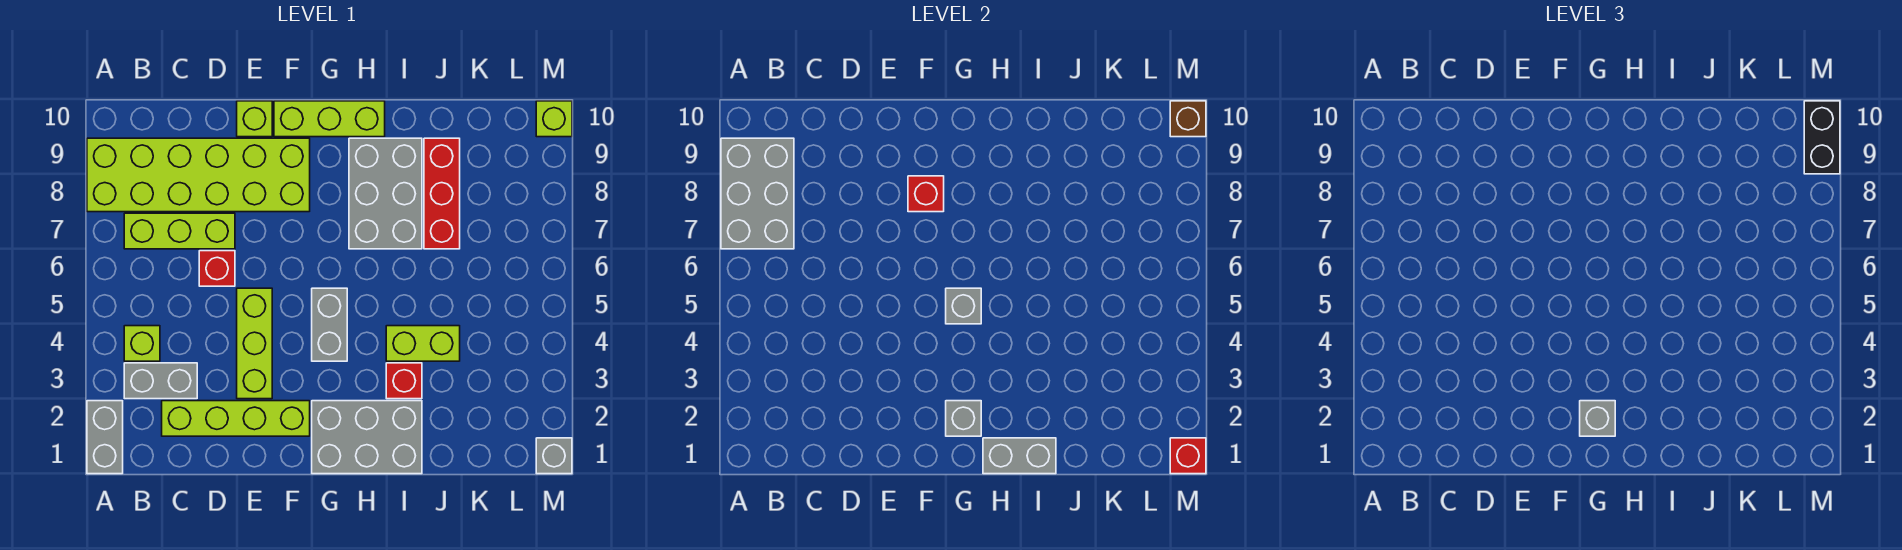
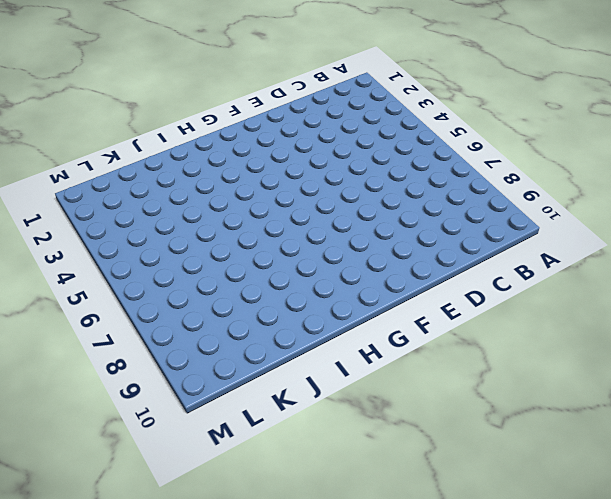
none -> grey 1x2 brick [87,401,123,474]
none -> lime 2x6 brick [87,138,310,212]
none -> grey 1x2 brick [124,363,197,399]

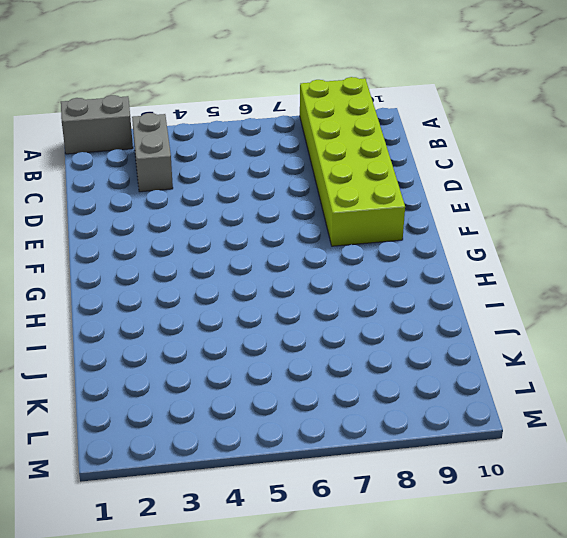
none -> lime 1x1 brick [124,326,160,361]
none -> lime 1x3 brick [124,213,235,249]
none -> lime 1x4 brick [162,401,310,436]

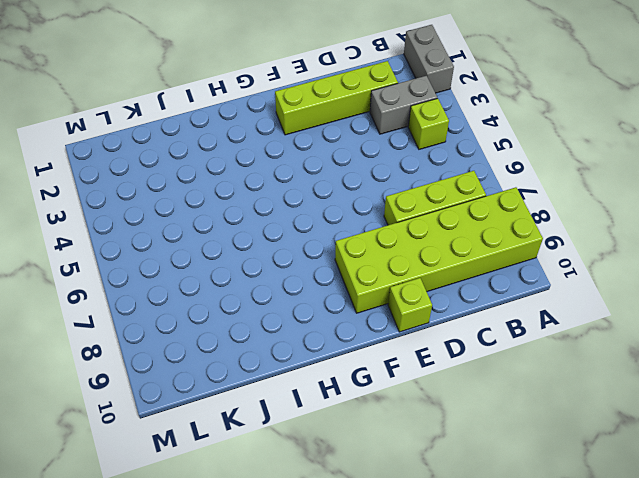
none -> red 1x1 brick [199,251,235,286]
none -> lime 1x3 brick [237,288,272,399]
none -> lime 1x3 brick [274,101,385,137]

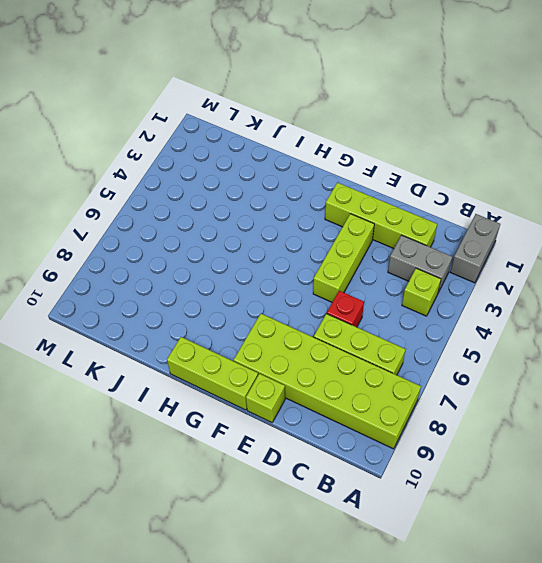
none -> grey 2x3 brick [312,401,422,474]
none -> grey 1x2 brick [312,288,347,361]
none -> grey 2x3 brick [349,138,422,249]

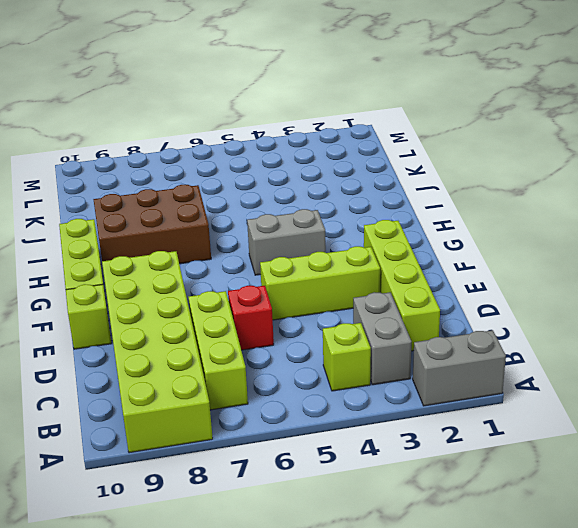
brown 2x3 brick [93,185,211,264] -> grey 2x3 brick [349,138,422,249]
none -> grey 2x3 brick [312,401,422,474]
none -> red 1x1 brick [386,363,422,399]
none -> lime 1x2 brick [386,326,460,361]

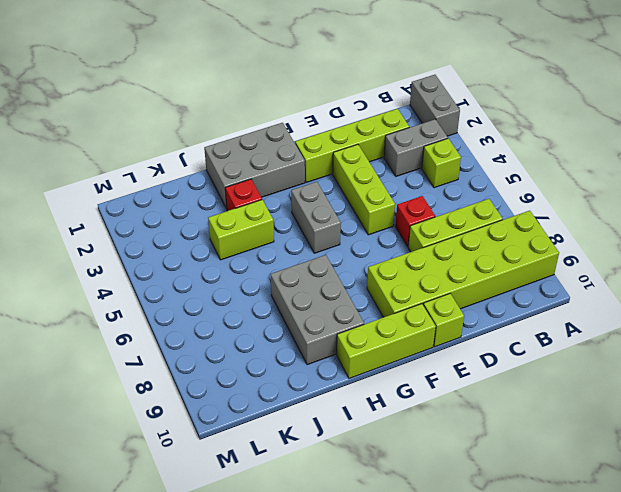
none -> red 1x3 brick [424,138,460,249]
none -> grey 1x1 brick [536,438,572,474]
none -> lime 1x1 brick [536,101,572,137]

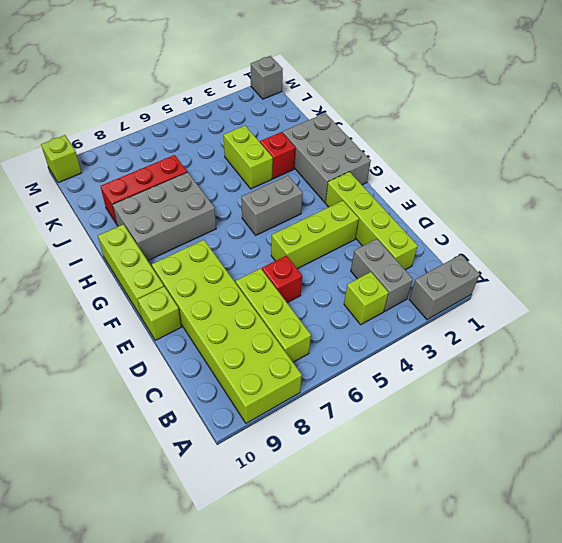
none -> grey 2x3 brick [721,138,794,249]
none -> red 1x1 brick [908,176,944,212]
none -> grey 1x1 brick [946,401,981,436]

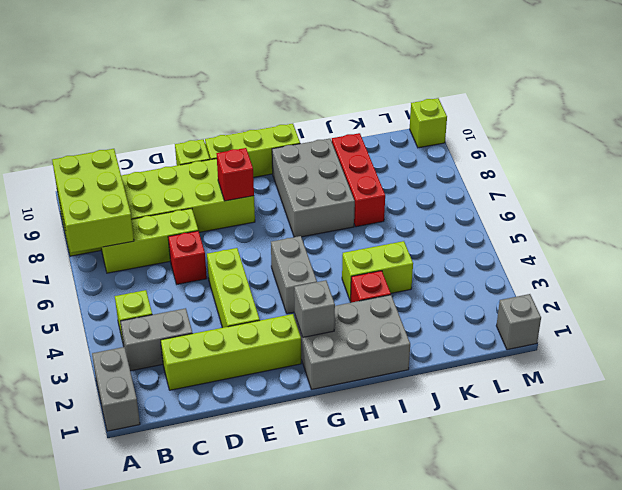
lime 2x3 brick [52,149,134,253] -> grey 2x3 brick [721,138,794,249]
none -> grey 1x1 brick [946,288,981,324]
none -> grey 1x2 brick [983,438,1056,474]
none -> red 1x1 brick [1170,438,1206,474]

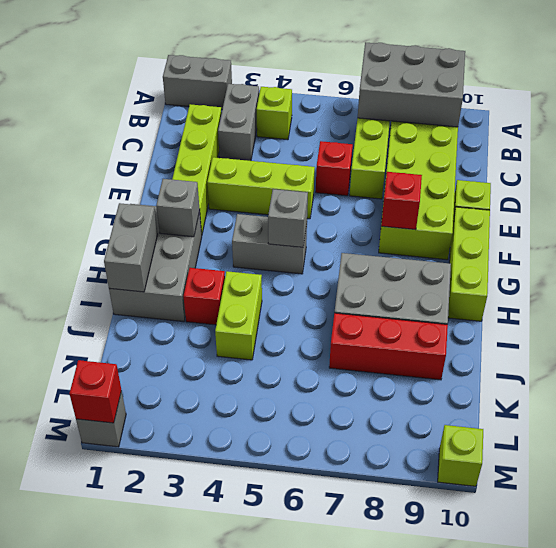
none -> brown 1x1 brick [1170,101,1206,137]
none -> grey 1x1 brick [1580,401,1615,436]
none -> black 1x2 brick [1804,101,1840,174]

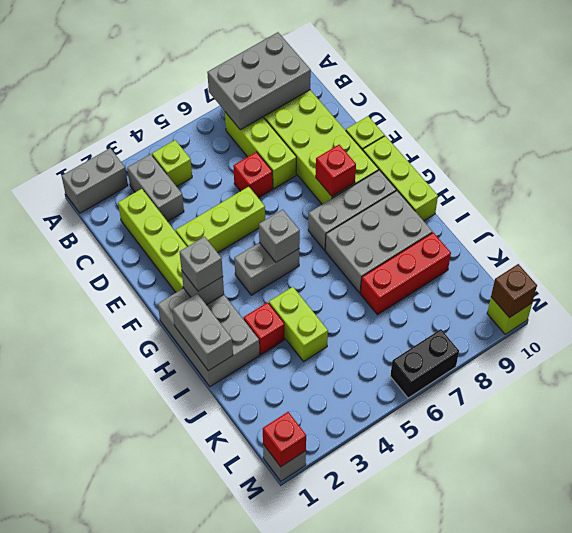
grey 1x3 brick [308,170,396,250] -> none
black 1x2 brick [390,329,459,398] -> black 1x2 brick moved to [1804,101,1840,174]

